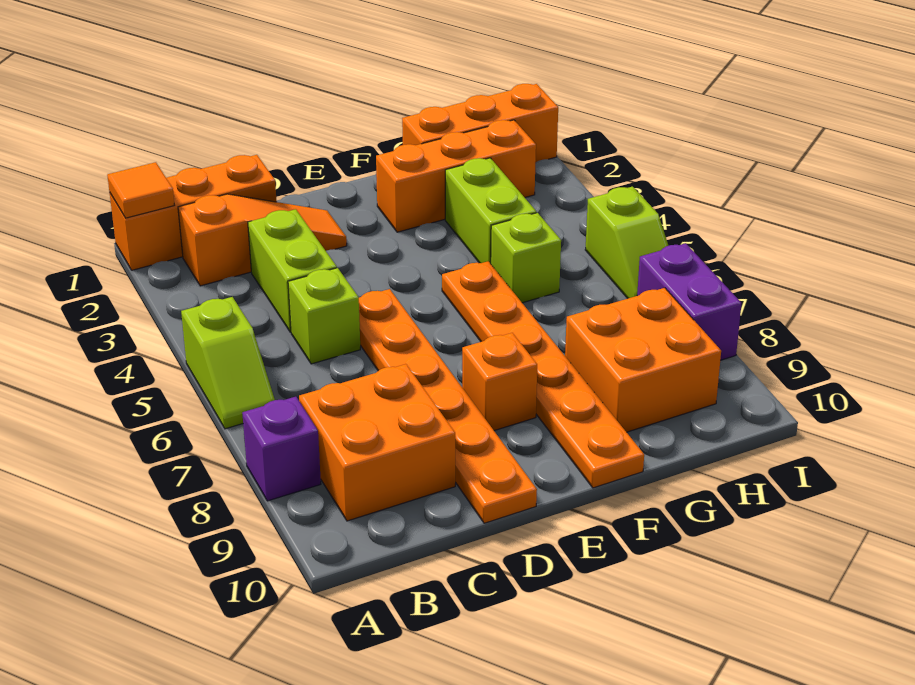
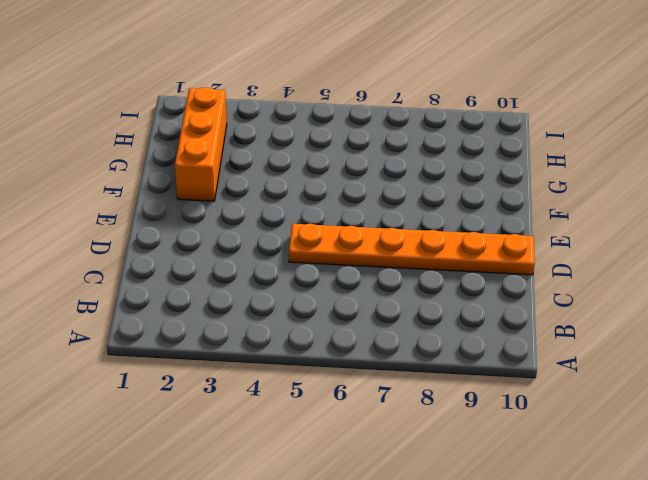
none -> orange 1x3 brick [110,155,277,270]
none -> lime 1x2 slope [181,297,275,429]
none -> purple 1x1 brick [242,397,321,501]

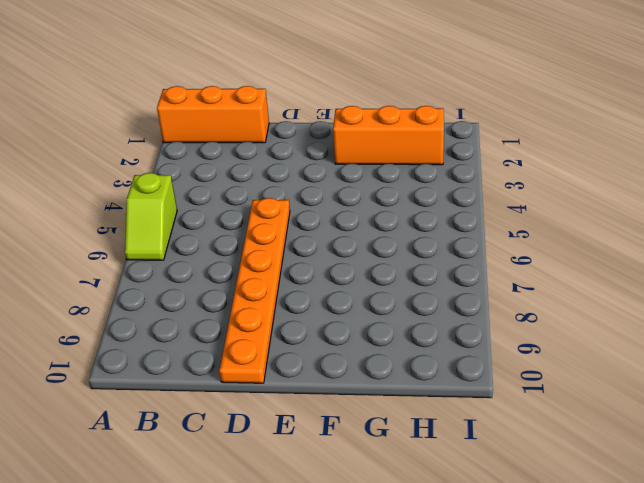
none -> purple 1x1 brick [242,397,321,501]
none -> orange 1x3 slope [178,194,347,286]
none -> orange 2x2 brick [299,364,455,521]

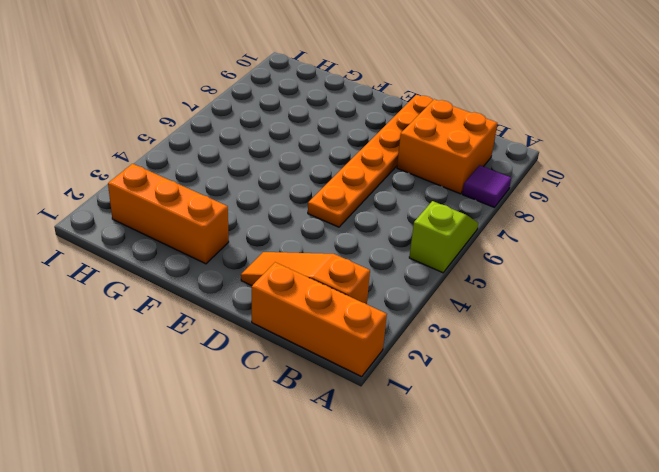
purple 1x1 tile [462,165,511,207] -> purple 1x1 brick [242,397,321,501]
none -> lime 1x2 brick [248,209,337,332]
none -> lime 1x1 brick [288,268,360,364]
none -> orange 1x1 brick [462,333,537,431]

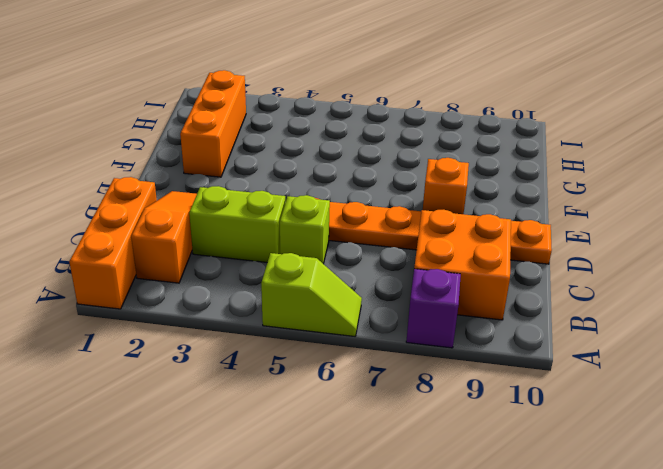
none -> orange 1x6 plate [442,261,644,488]
none -> orange 1x3 brick [402,84,558,163]
none -> lime 1x2 brick [445,158,536,264]

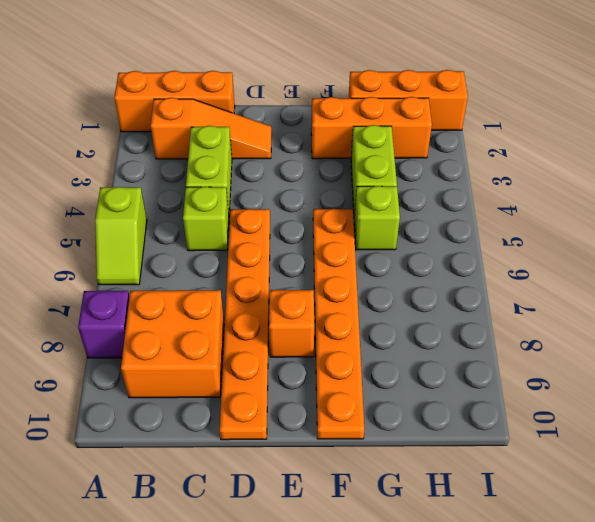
none -> orange 2x2 brick [565,288,721,432]
none -> lime 1x2 slope [585,187,668,298]
none -> purple 1x2 brick [637,243,741,360]

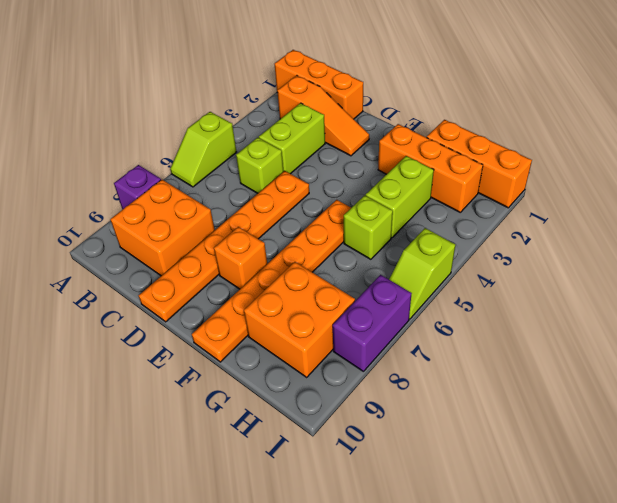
none -> orange 1x1 tile [107,162,174,218]

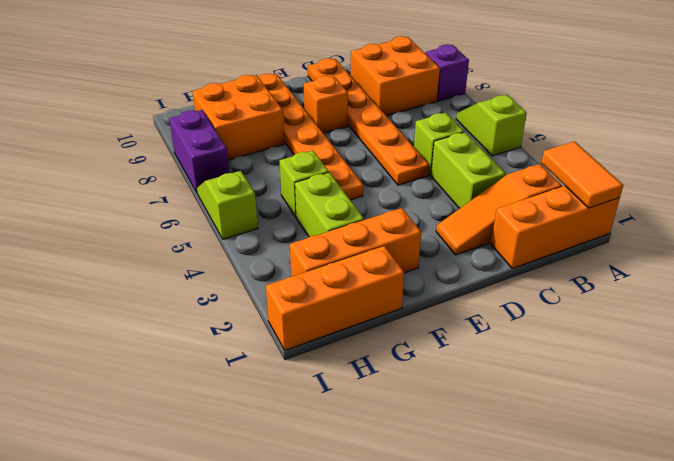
orange 1x2 tile [541,141,623,208] -> orange 1x1 tile [107,162,174,218]

